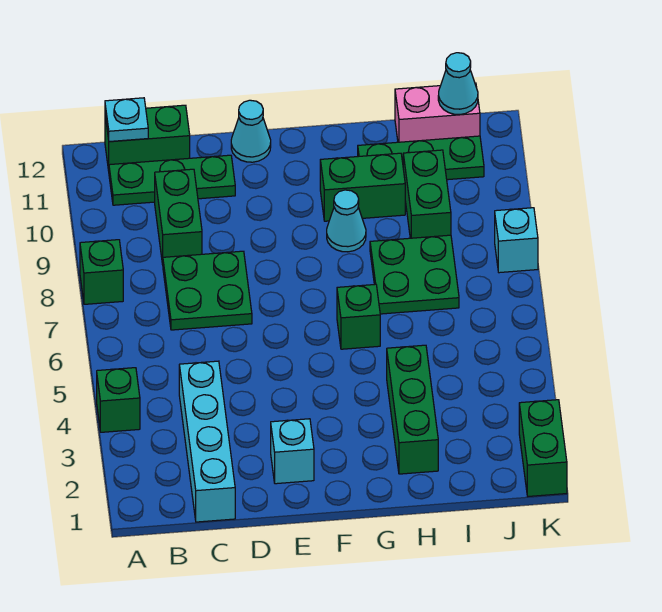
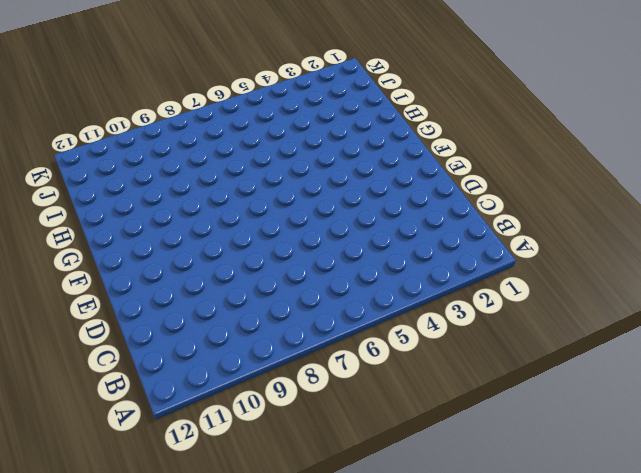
none -> green 1x1 brick [97,368,140,432]
none -> green 1x1 brick [80,240,123,304]
none -> green 1x3 plate [109,155,235,205]

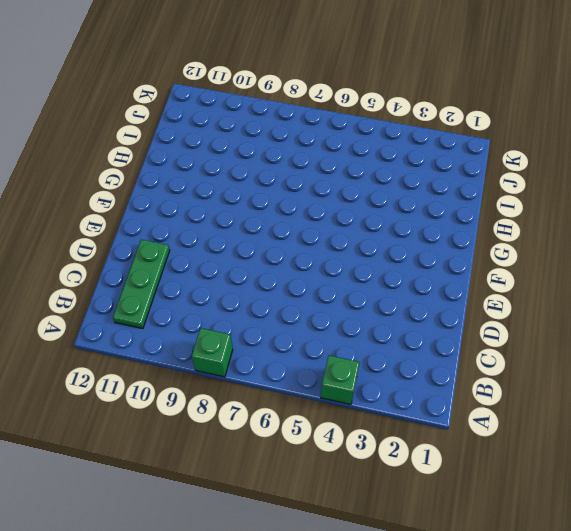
none -> green 1x2 brick [105,105,190,171]
none -> cyan 1x4 brick [179,361,235,522]
none -> green 2x2 plate [163,251,252,330]

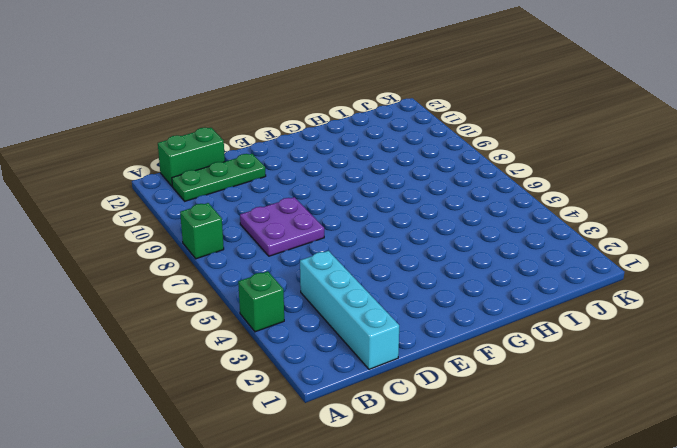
purple 2x2 plate [240,197,324,256] -> green 2x2 plate [163,251,252,330]
none -> green 1x2 brick [155,169,202,264]
none -> cyan 1x1 brick [271,419,314,484]
none -> cyan 1x1 cone [231,100,271,162]

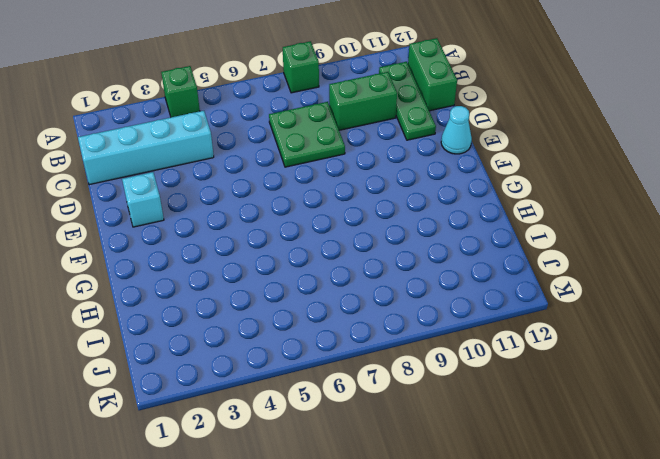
none -> green 1x1 brick [337,284,380,349]
none -> cyan 1x1 cone [327,190,366,252]
none -> green 1x2 brick [320,153,405,221]

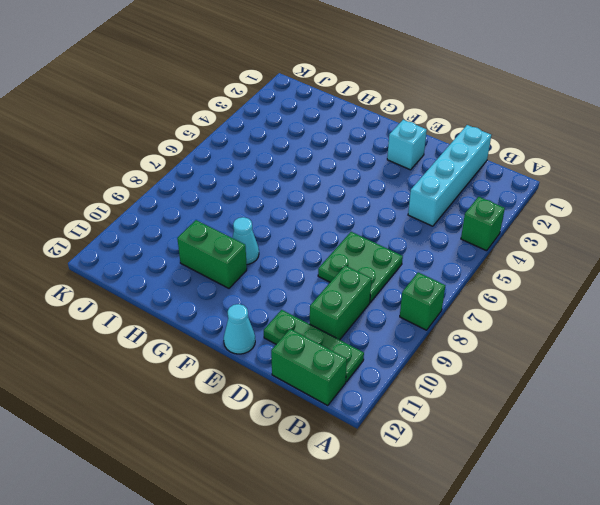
none -> green 1x1 brick [337,284,380,349]
none -> green 1x3 brick [387,345,438,474]
none -> green 2x2 plate [370,235,459,314]

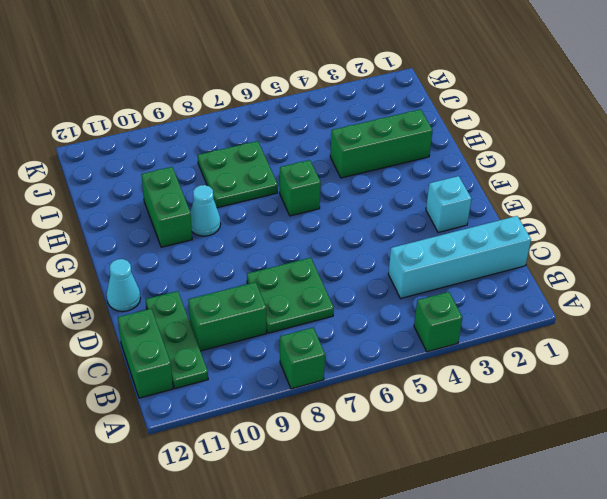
none -> green 1x3 plate [358,136,484,180]
none -> green 1x2 brick [403,150,451,238]
none -> pink 1x2 brick [395,83,480,142]

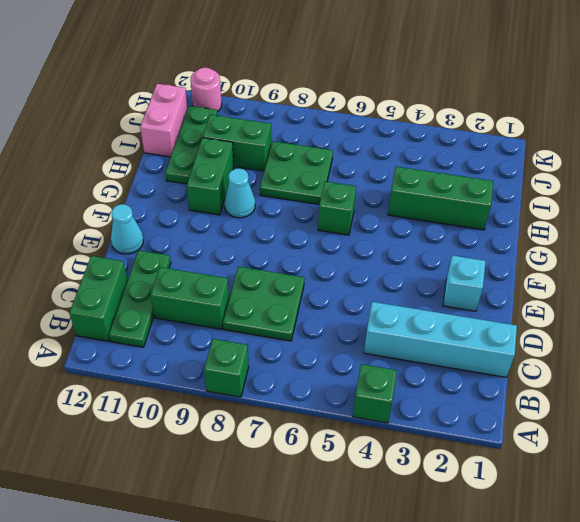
pink 1x1 round brick [191,68,222,112] -> none
none -> green 1x2 brick [519,400,567,496]
none -> cyan 1x1 brick [495,208,538,273]
none -> cyan 1x1 plate [105,98,148,142]

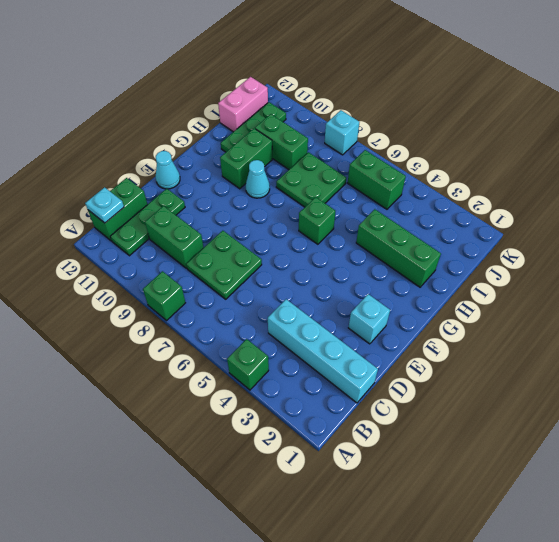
green 1x2 brick [348,150,406,209] -> green 1x2 brick moved to [519,400,567,496]
none -> cyan 1x1 cone [438,53,478,115]

